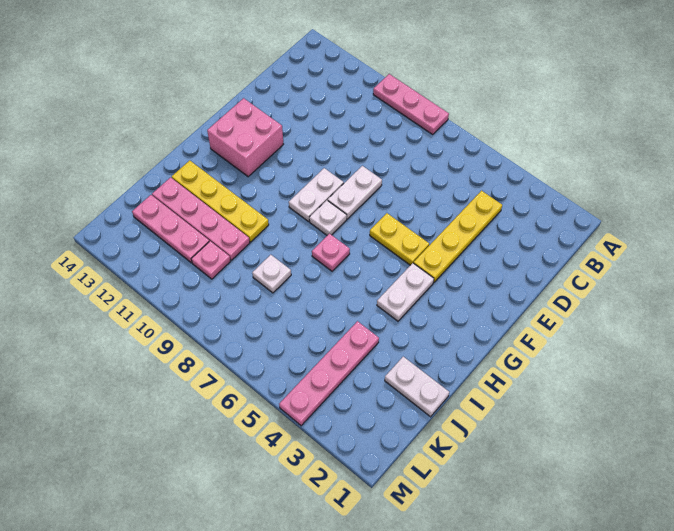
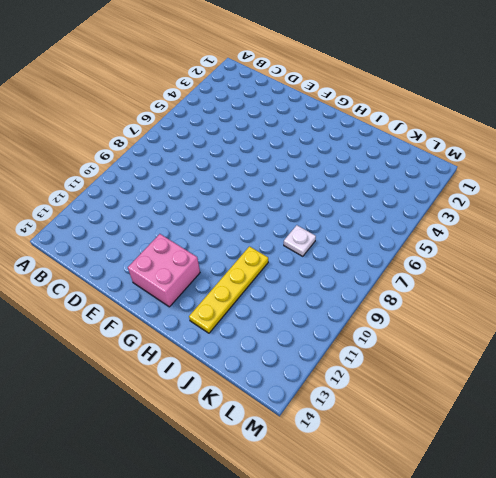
none -> pink 1x3 plate [373,74,449,134]
none -> yellow 1x4 plate [414,191,502,282]
none -> white 1x2 plate [328,166,382,219]

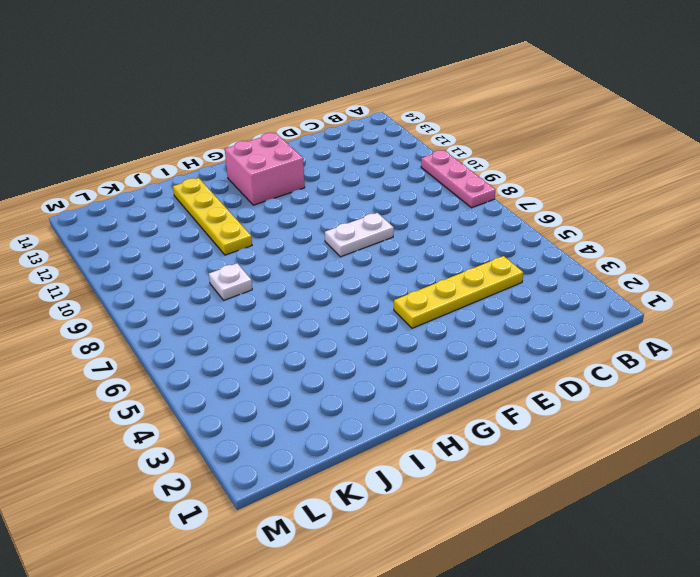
none -> yellow 1x2 plate [370,213,429,265]
none -> white 1x2 plate [289,168,344,222]
none -> white 1x2 plate [377,263,434,321]

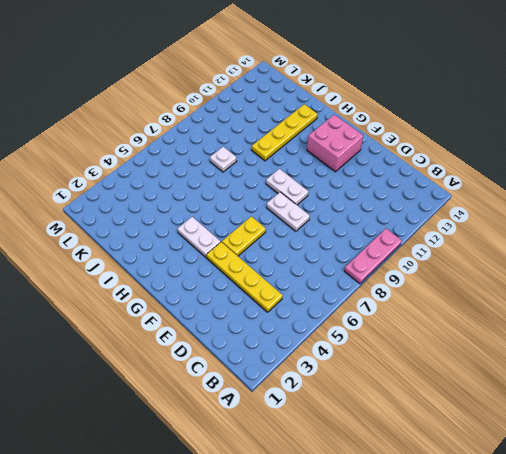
none -> white 1x1 plate [309,200,347,235]
none -> pink 1x1 plate [312,233,350,271]
none -> white 1x2 plate [385,357,449,417]

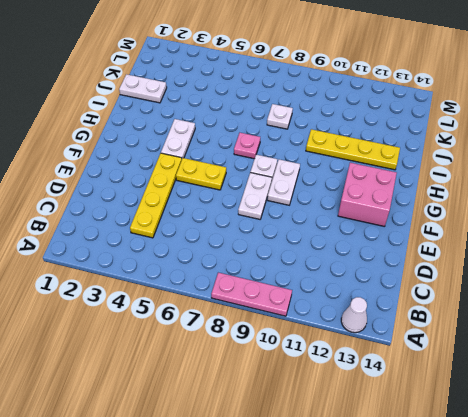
white 1x1 cone [341,297,367,333] -> none
none -> pink 1x4 plate [279,321,379,426]
none -> pink 1x4 plate [152,177,250,260]
none -> pink 1x1 plate [191,241,231,279]

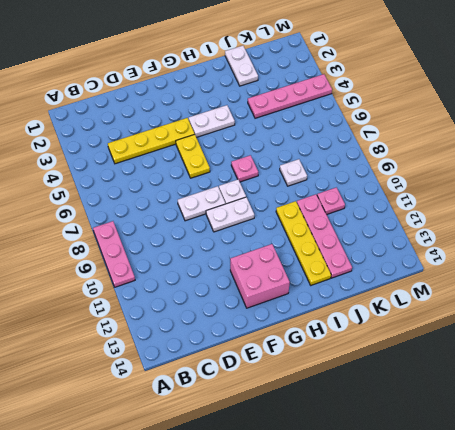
none -> pink 1x3 plate [132,195,209,263]

